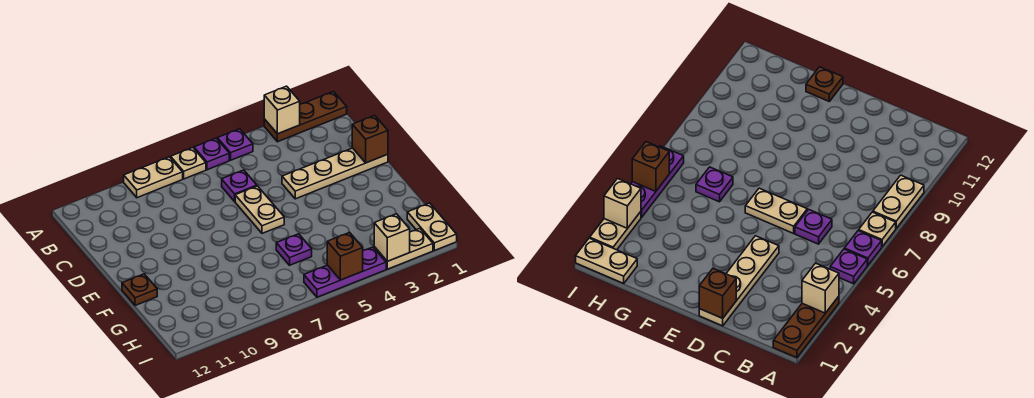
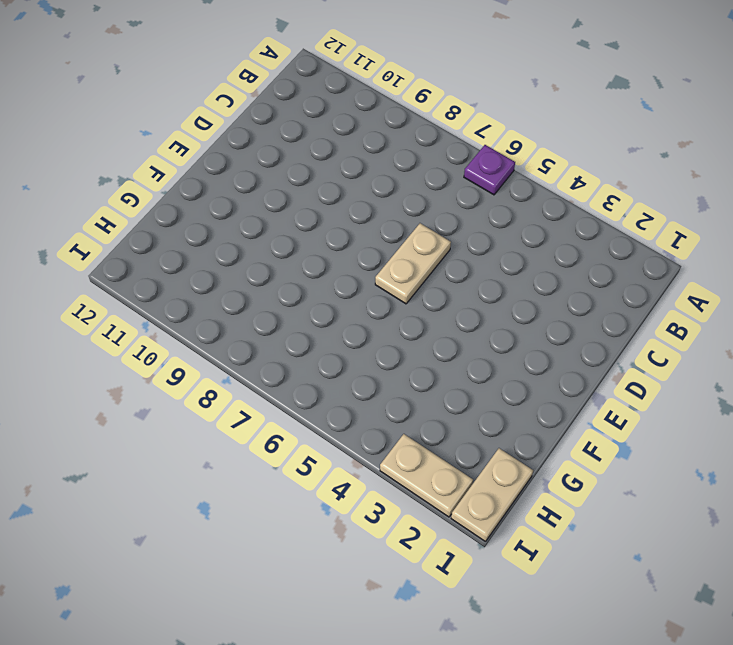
none -> brown 1x3 plate [264,92,347,142]
none -> purple 1x1 plate [217,129,253,160]
none -> tan 1x1 plate [171,148,206,179]

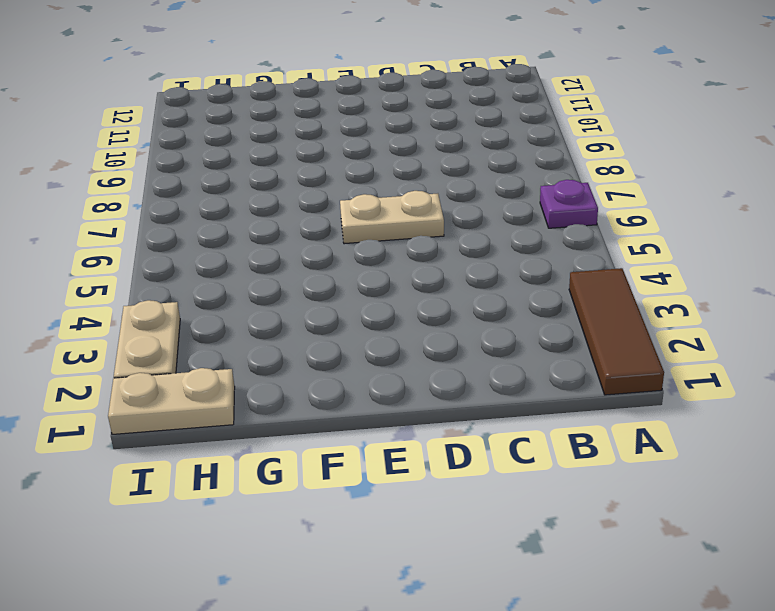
brown 1x3 tile [569,268,664,395] -> brown 1x3 plate [264,92,347,142]
none -> purple 1x1 plate [217,129,253,160]
none -> tan 1x1 plate [171,148,206,179]
none -> tan 1x2 plate [124,157,183,198]

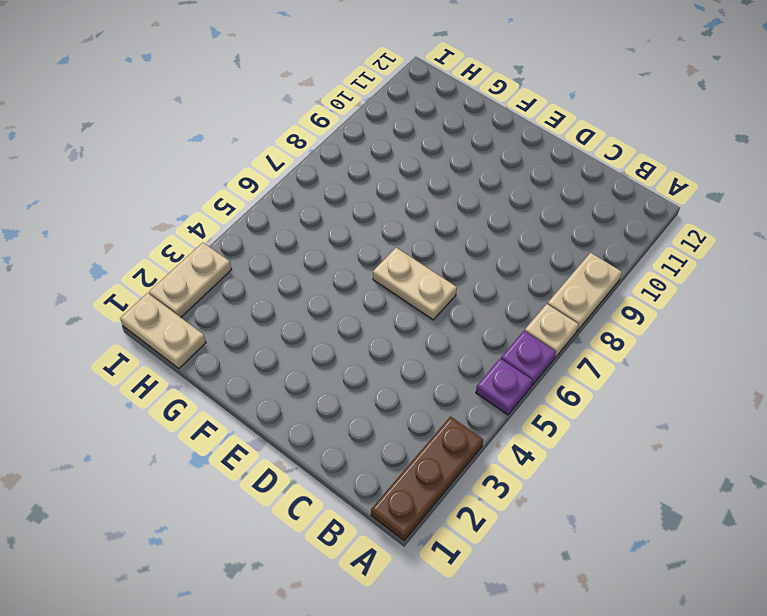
none -> purple 1x1 plate [222,170,257,201]
none -> tan 1x4 plate [282,148,388,199]
none -> brown 1x1 plate [122,274,157,305]

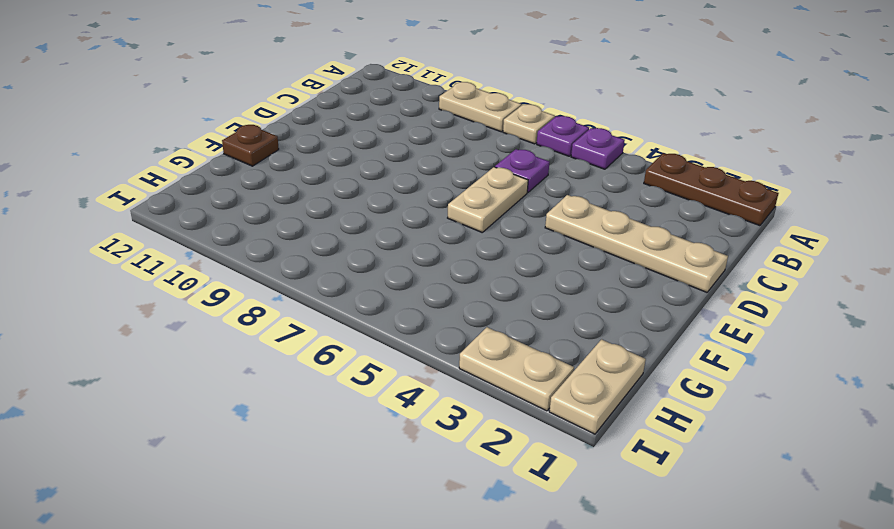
none -> purple 1x1 plate [276,234,312,265]
none -> purple 1x3 plate [304,247,386,297]
none -> tan 1x1 brick [264,86,300,134]

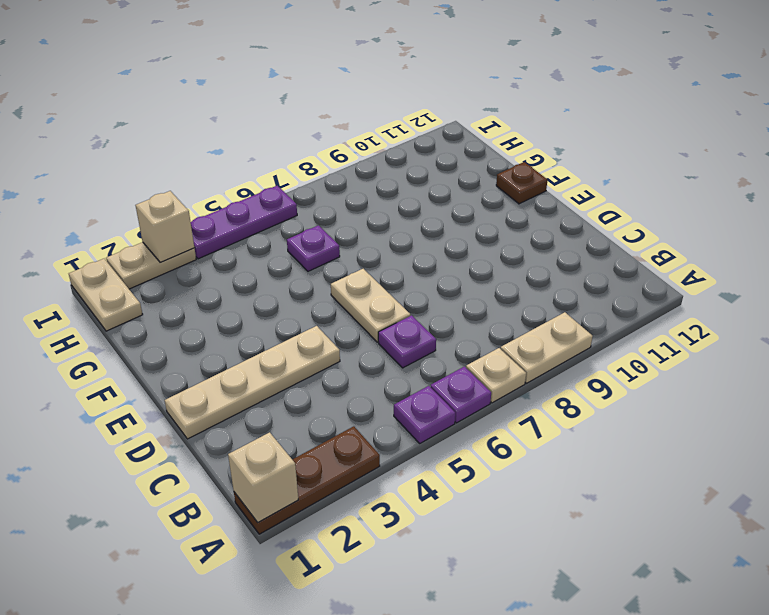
tan 1x1 brick [228,432,298,522] -> tan 1x1 brick moved to [264,86,300,134]
none -> brown 1x1 brick [352,115,388,163]
none -> brown 1x1 brick [327,232,363,280]

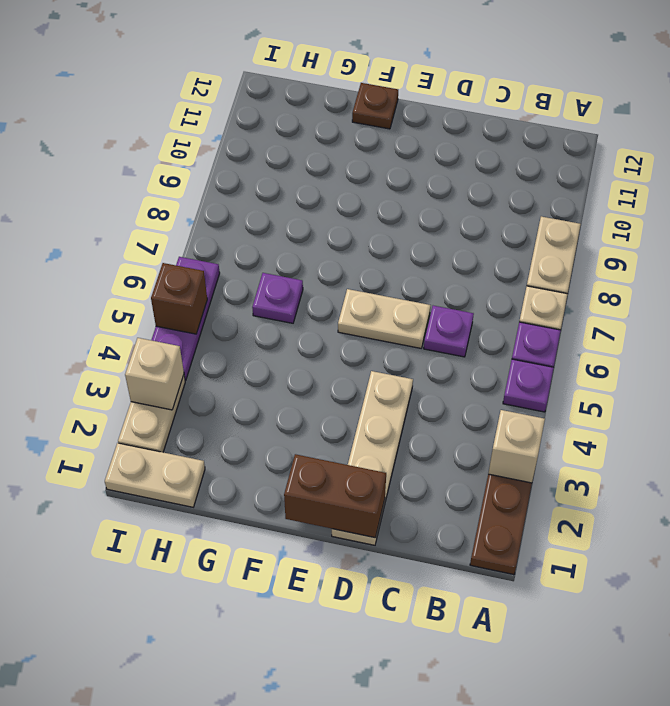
brown 1x2 brick [284,454,386,538] -> brown 1x1 brick [352,115,388,163]

